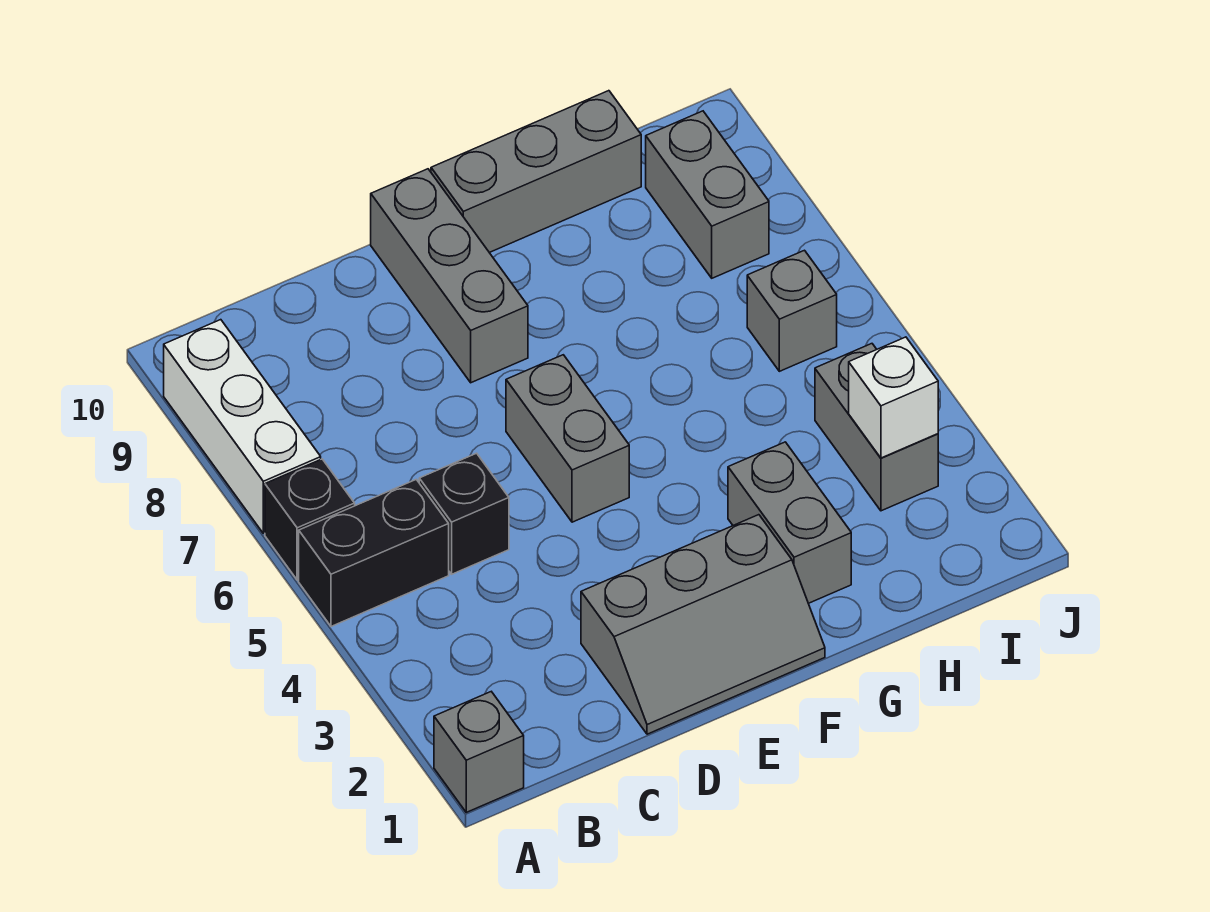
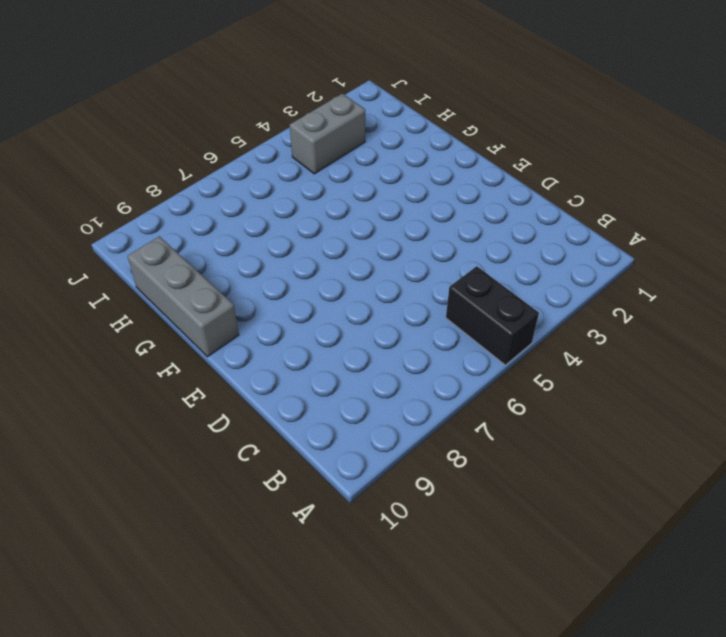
none -> grey 1x1 brick [434,692,524,812]
none -> black 1x1 brick [265,459,355,580]
none -> white 1x3 brick [164,320,321,534]

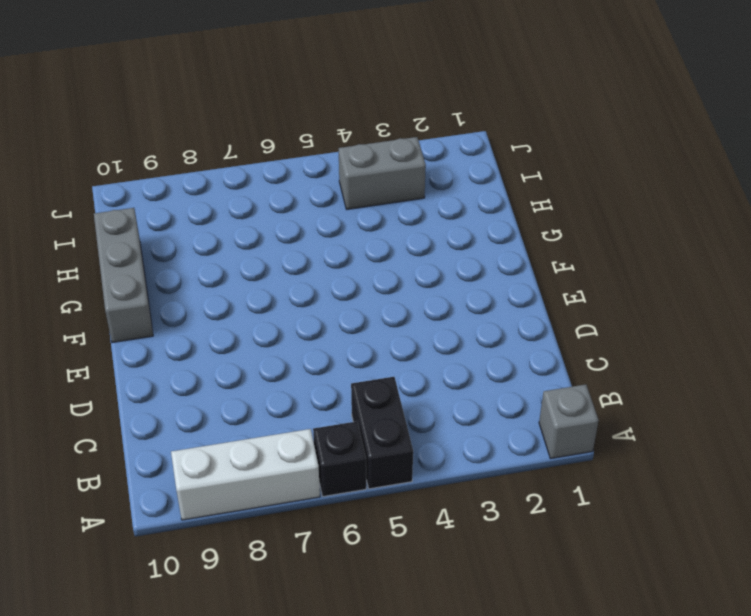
none -> black 1x1 brick [419,453,509,574]
none -> grey 2x3 slope [581,515,825,734]
none -> grey 1x2 brick [506,355,629,522]

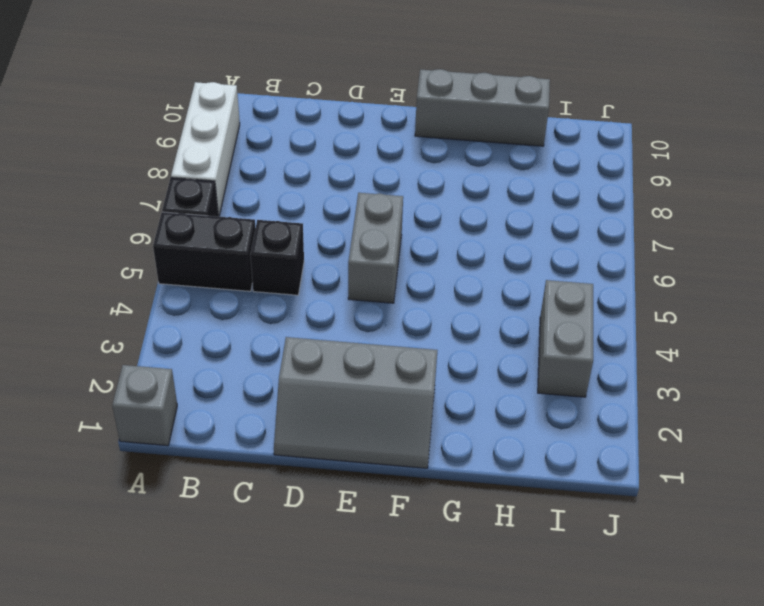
none -> grey 1x3 brick [371,169,528,383]
none -> grey 1x2 brick [728,442,851,603]
none -> grey 1x1 brick [747,250,837,371]

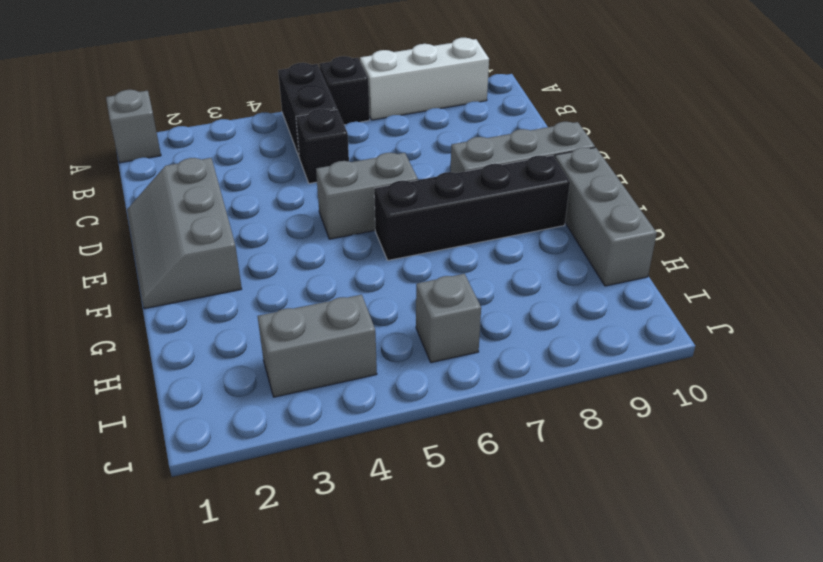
black 1x4 brick [374,155,570,260] -> none
none -> grey 1x2 brick [728,442,851,603]
none -> grey 1x2 brick [646,111,769,278]
none -> white 1x1 brick [849,337,938,458]

